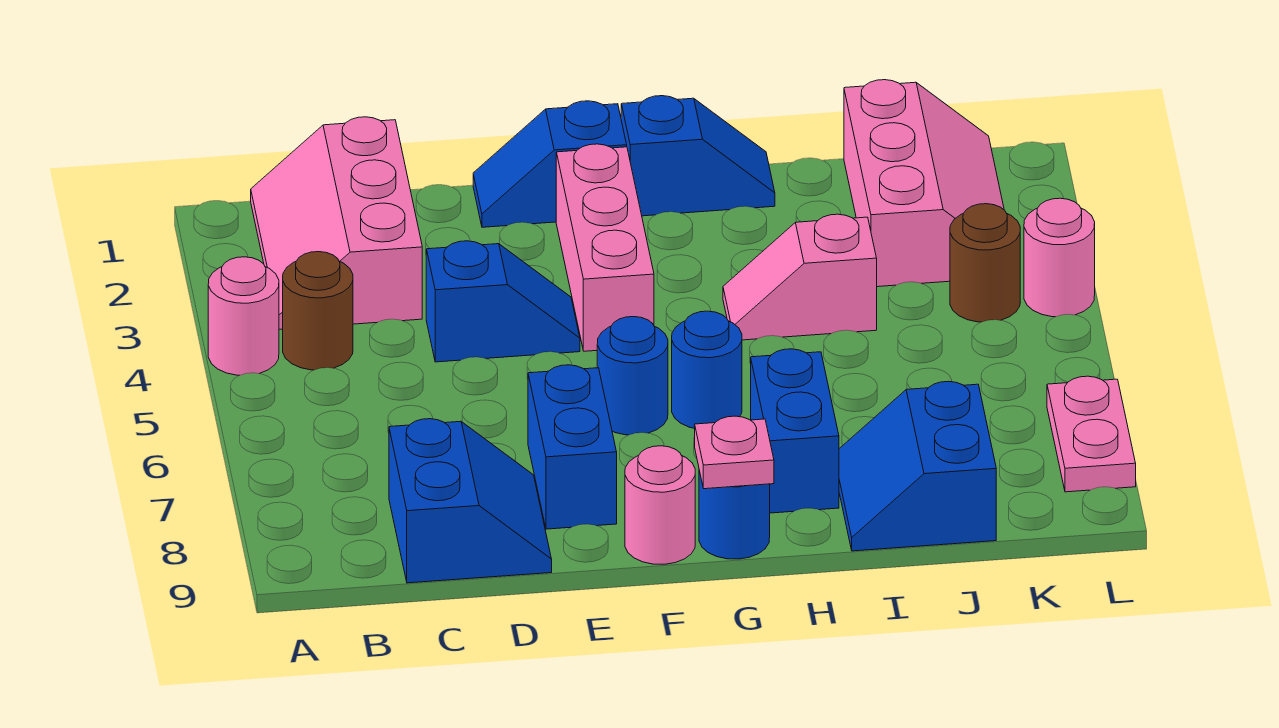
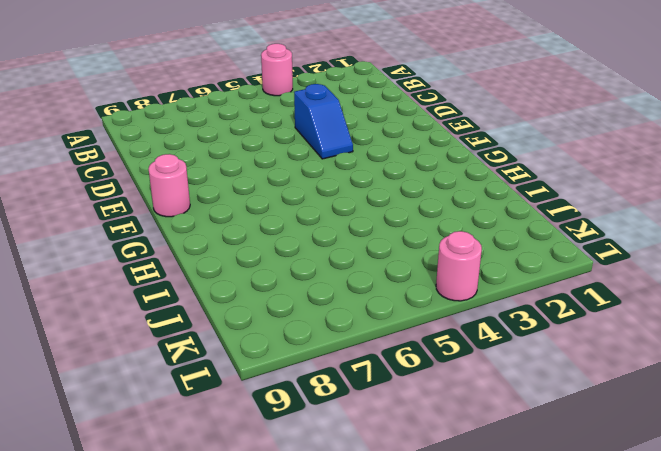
none -> pink 2x3 slope [251,117,422,329]
none -> brown 1x1 round brick [283,252,353,370]
none -> blue 2x2 slope [389,419,552,583]

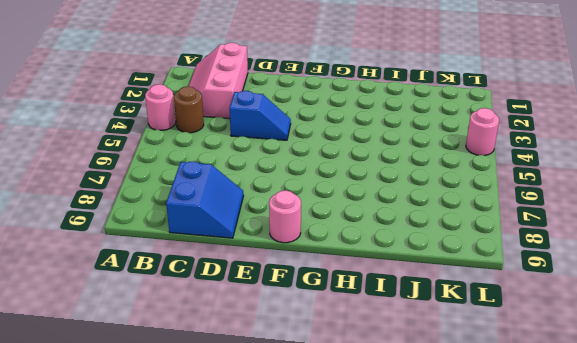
none -> blue 1x2 slope [473,101,627,227]
none -> blue 1x2 brick [528,365,617,529]
none -> pink 1x3 brick [556,144,654,351]

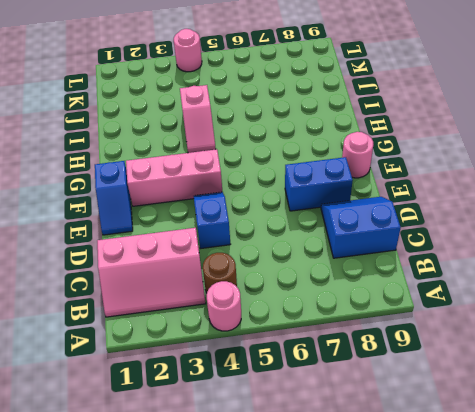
none -> blue 1x1 round brick [597,317,668,435]
none -> blue 1x2 slope [621,96,775,216]
none -> blue 1x1 round brick [672,311,742,428]

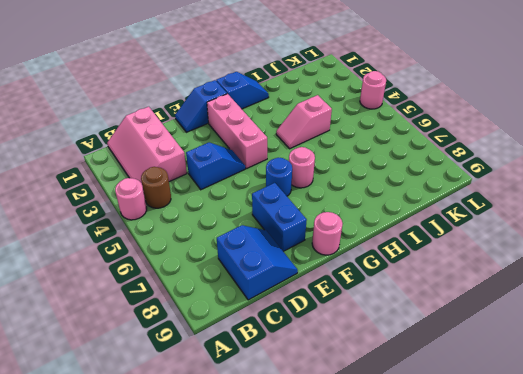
pink 1x1 round brick [289,147,315,188] -> blue 1x1 round brick [672,311,742,428]
none -> blue 1x1 round brick [699,470,770,559]
none -> blue 1x2 brick [751,349,839,513]
none -> blue 2x2 slope [839,381,996,551]

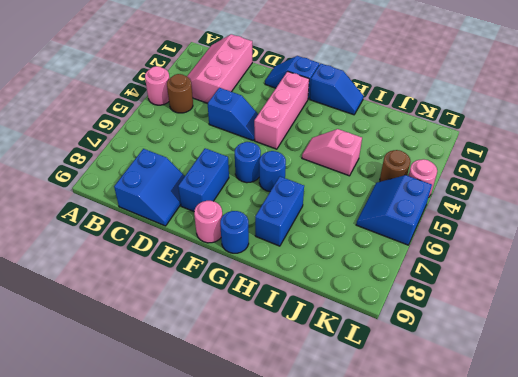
blue 2x2 slope [356,175,432,245] -> blue 2x2 slope moved to [839,381,996,551]
none -> pink 2x3 slope [844,80,1004,287]
none -> pink 1x2 plate [1047,376,1136,492]
none -> pink 1x1 plate [695,416,774,489]

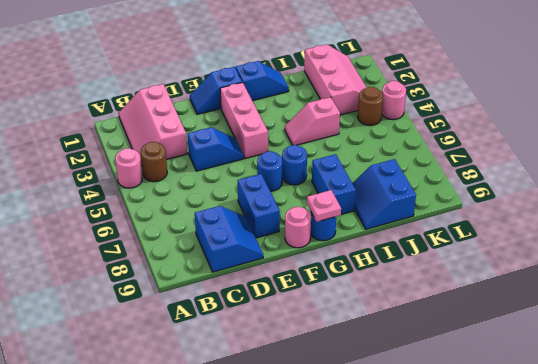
none -> pink 1x2 plate [1047,376,1136,492]

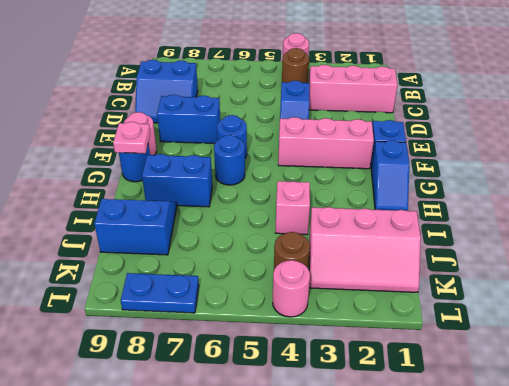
blue 1x2 plate [121,273,199,313] -> pink 1x2 plate [1047,376,1136,492]

